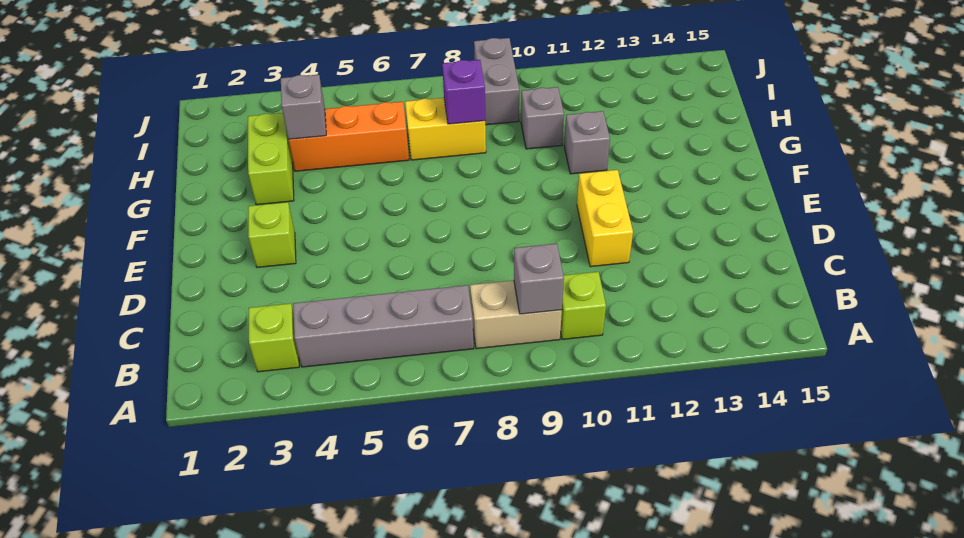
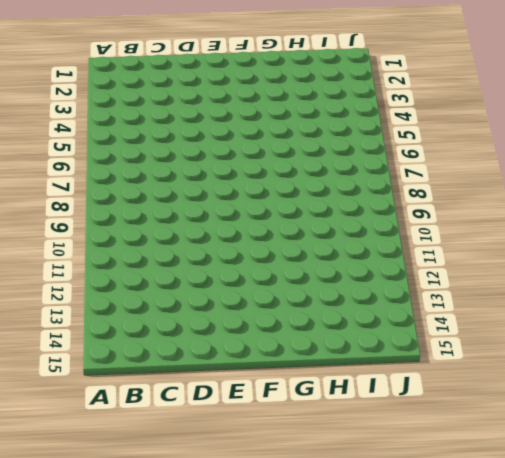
none -> lime 1x1 brick [249,303,299,372]
none -> grey 1x4 brick [293,285,474,367]
none -> tan 1x2 brick [470,280,562,349]

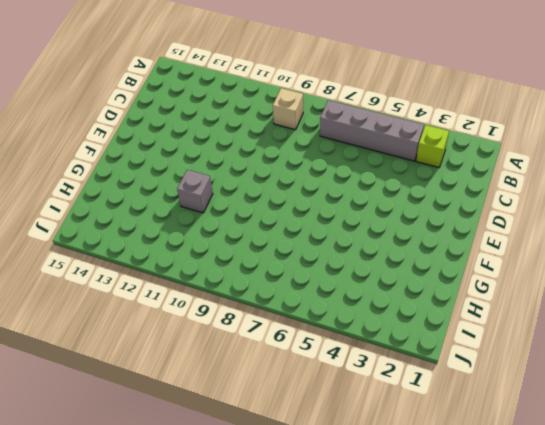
tan 1x1 brick [273,88,303,130] -> tan 1x2 brick [470,280,562,349]
none -> lime 1x1 brick [560,272,606,339]
none -> yellow 1x2 brick [577,170,633,267]
none -> lime 1x1 brick [248,202,296,267]

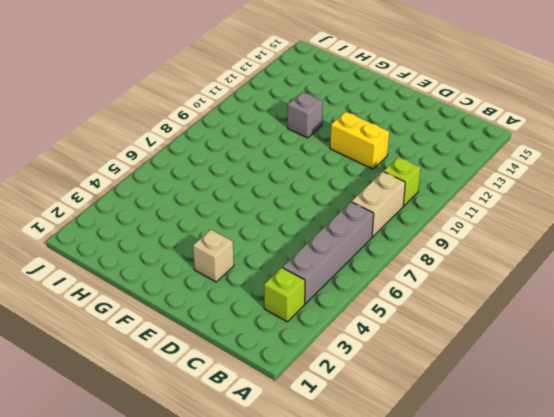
tan 1x1 brick [193,230,234,282] -> lime 1x1 brick [248,202,296,267]
none -> lime 1x2 brick [248,113,294,205]
none -> orange 1x3 brick [288,102,409,171]
none -> yellow 1x2 brick [405,98,486,160]

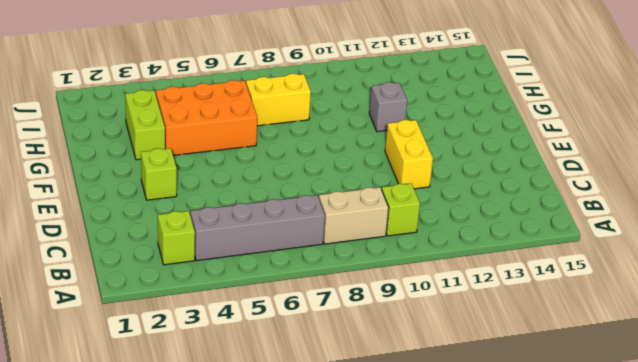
orange 2x3 brick [156,80,257,155] -> orange 1x3 brick [288,102,409,171]
none -> grey 1x1 brick [521,87,564,149]
none -> grey 1x2 brick [474,38,519,125]
none -> grey 1x1 brick [514,244,564,314]

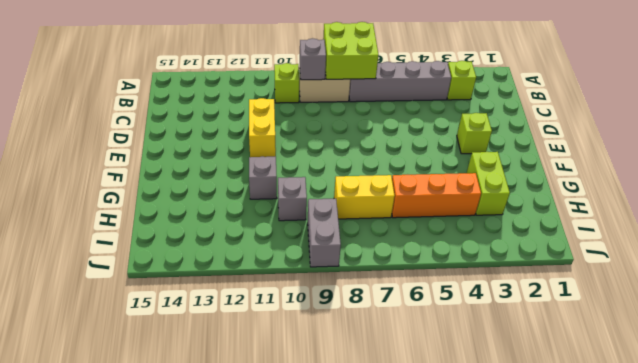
lime 2x2 brick [323,22,378,79] -> none
none -> grey 1x1 brick [281,75,326,139]
none -> purple 1x1 brick [442,60,485,124]

